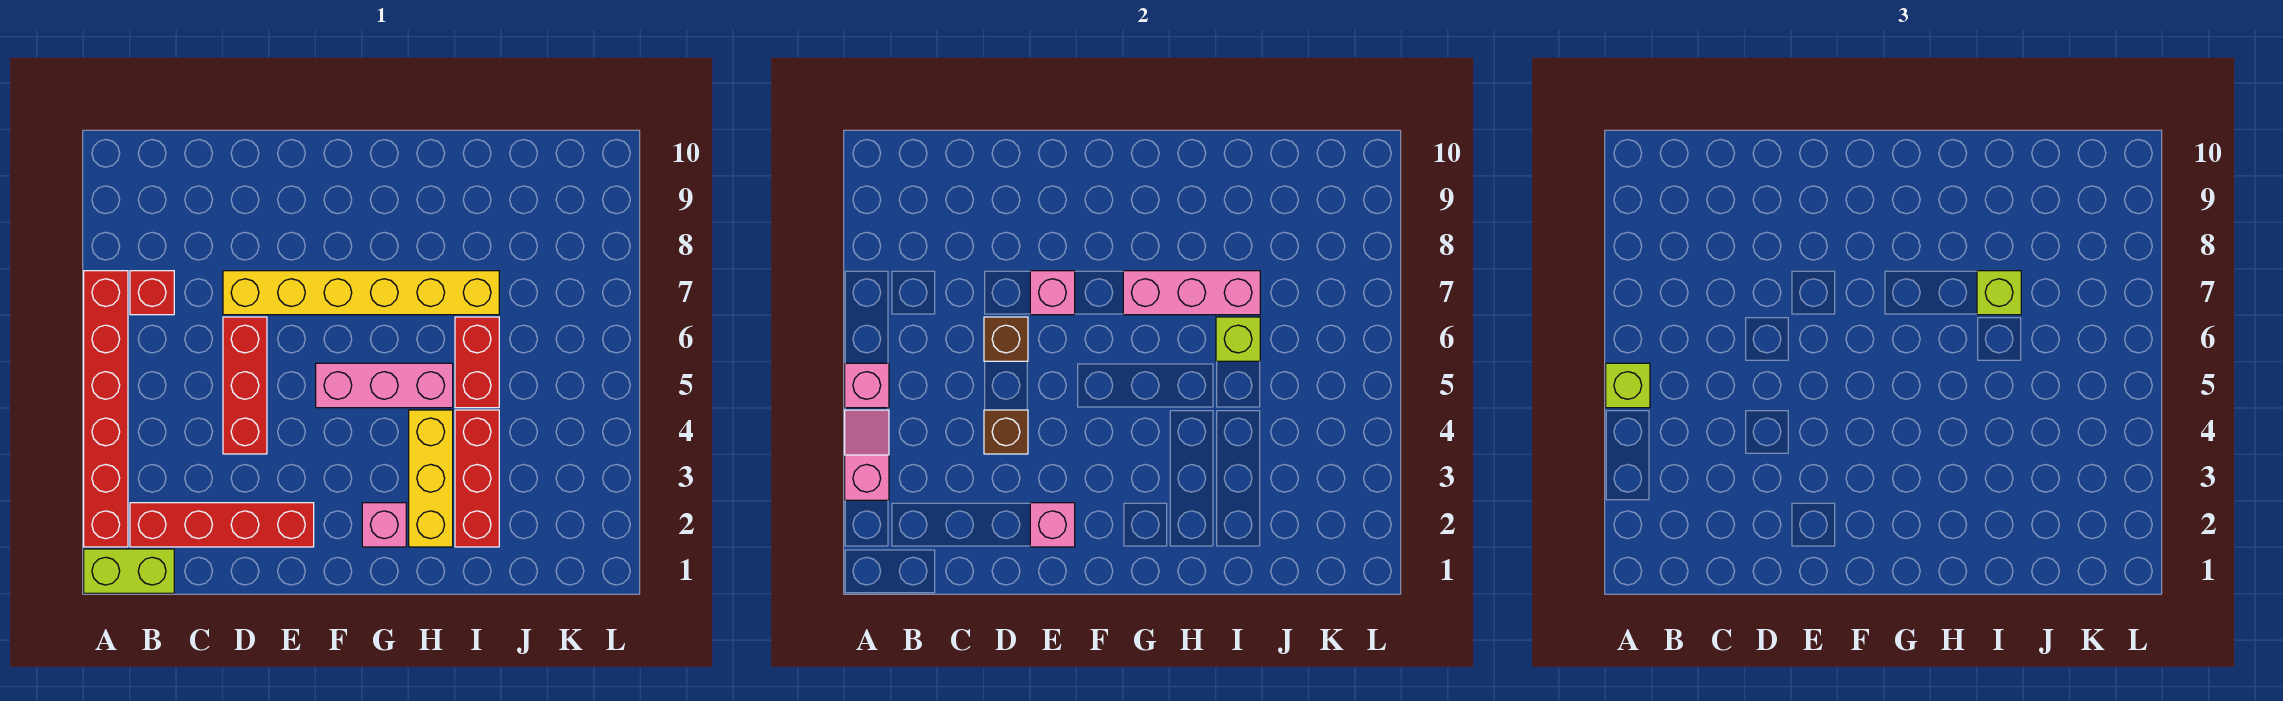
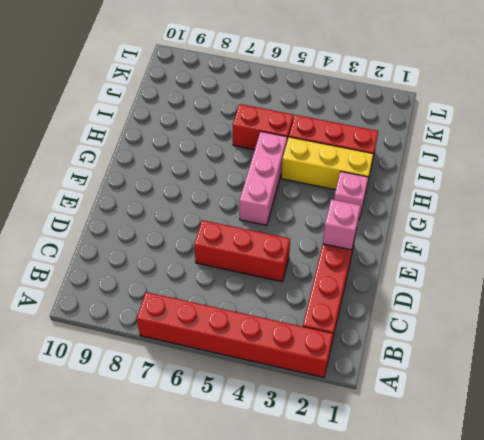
none -> lime 1x2 brick [84,549,174,593]
none -> red 1x1 brick [130,271,174,315]
none -> yellow 1x6 brick [223,271,499,315]

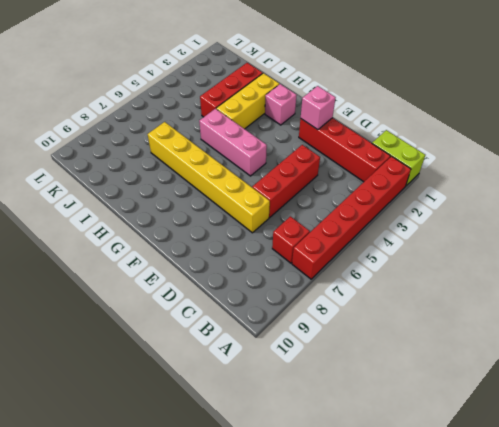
none -> red 1x2 brick [455,317,499,408]
none -> pink 1x2 slope [845,410,889,500]
none -> pink 1x1 brick [845,363,889,408]

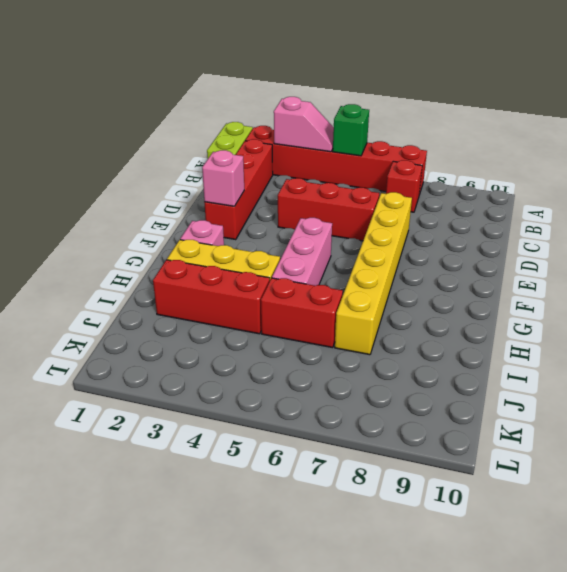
green 1x1 brick [333,104,369,156] -> pink 1x1 brick [845,363,889,408]
none -> brown 1x1 brick [984,410,1028,454]
none -> brown 1x1 brick [984,317,1028,361]
none -> pink 1x1 brick [1030,271,1075,315]

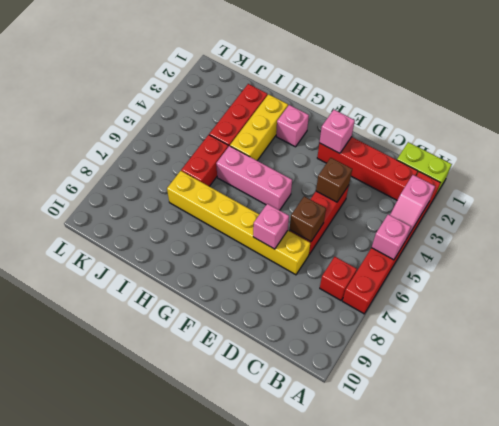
none -> pink 1x3 brick [1123,271,1260,315]
none -> lime 1x1 brick [1216,317,1260,361]
none -> lime 1x1 brick [1606,363,1650,408]

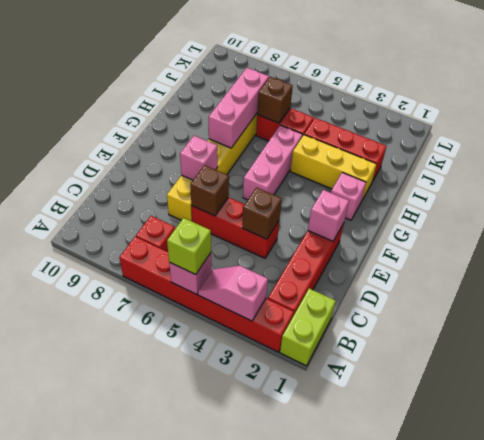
brown 1x1 brick [257,77,293,123] -> lime 1x1 brick [1216,317,1260,361]
none -> lime 1x1 brick [1977,271,2021,315]

